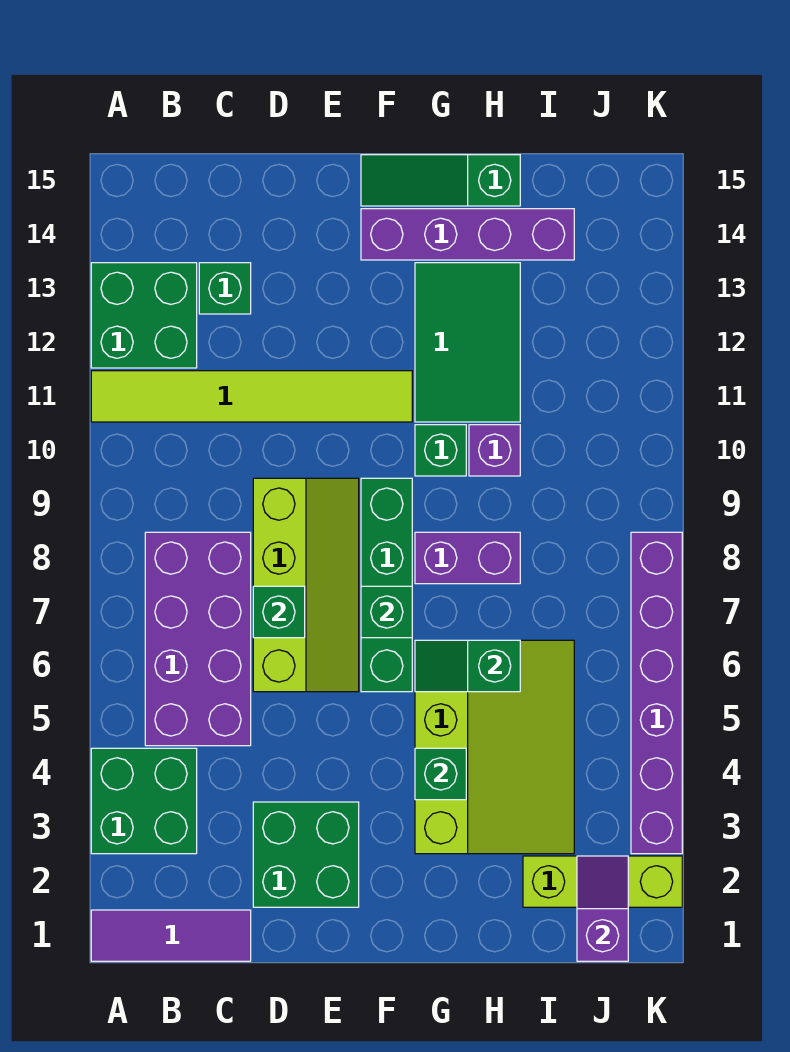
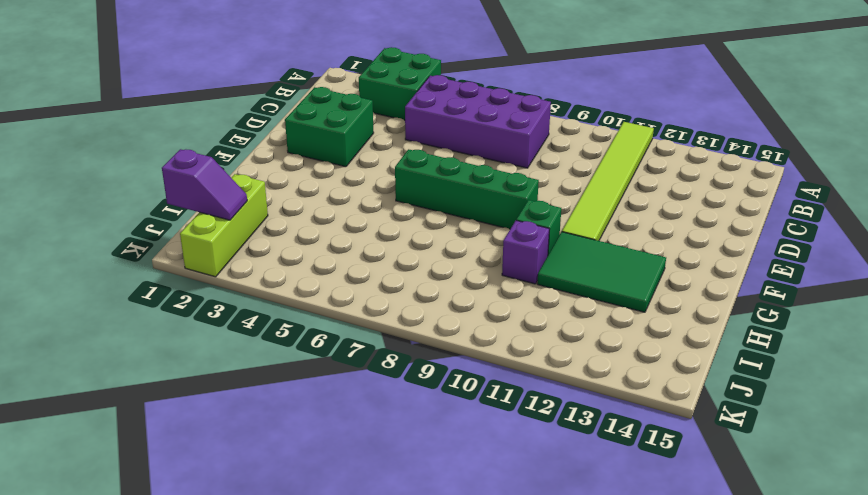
none -> purple 1x3 tile [91,910,251,961]
none -> green 2x2 brick [91,263,197,368]
none -> green 1x1 brick [199,263,251,314]

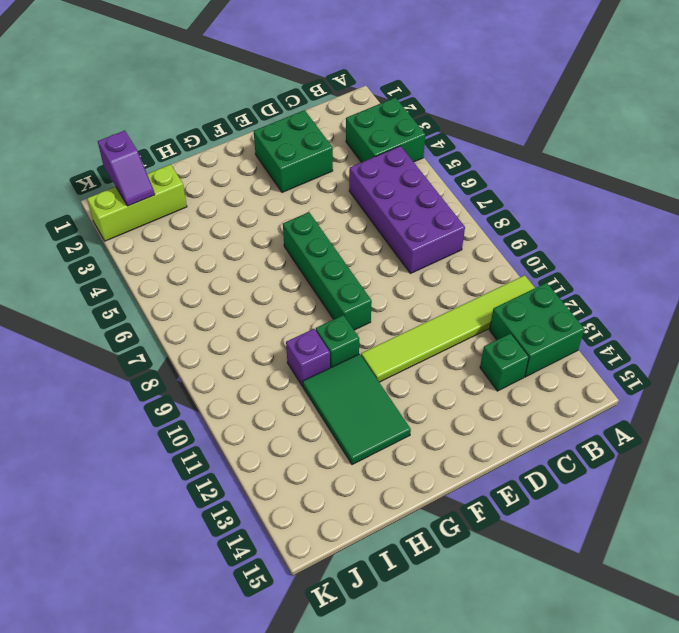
none -> purple 1x3 tile [91,910,251,961]
none -> lime 2x4 slope [253,478,359,692]
none -> purple 1x4 brick [361,209,574,260]

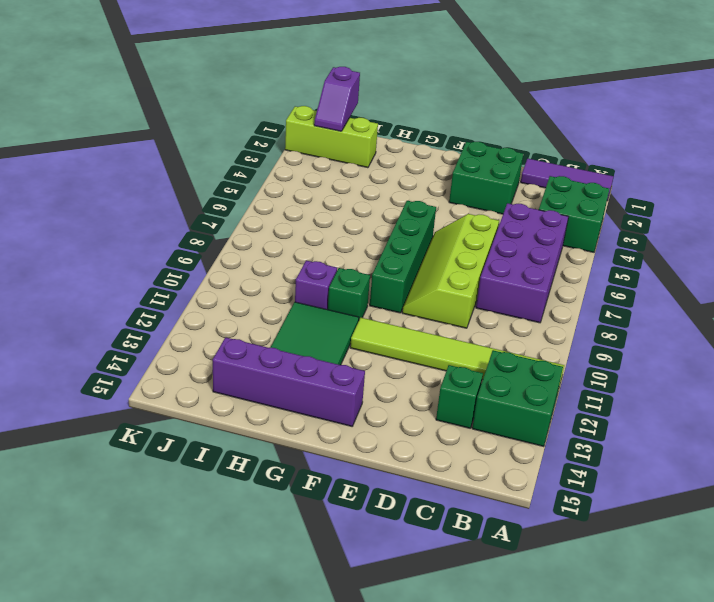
none -> green 1x3 slope [361,155,520,206]
none -> lime 3x4 slope [415,640,574,854]
none -> purple 1x2 brick [415,532,520,584]

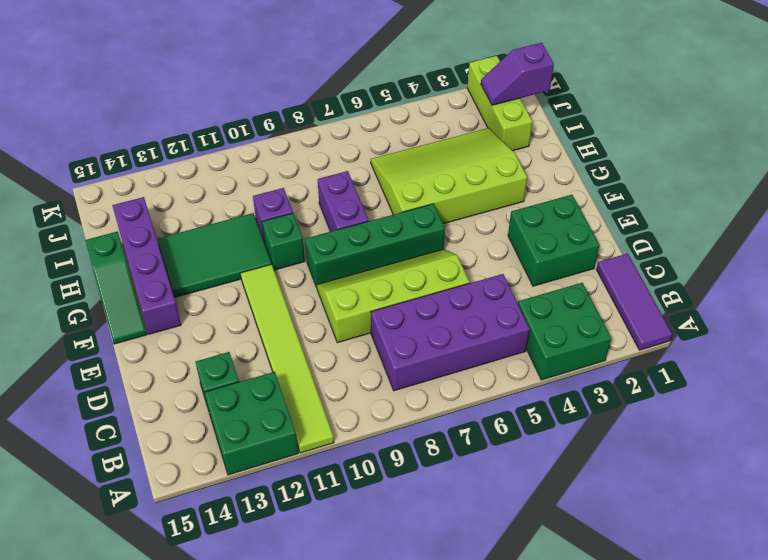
none -> purple 1x6 brick [631,532,682,854]
none -> green 1x1 brick [253,586,305,638]
none -> green 1x1 brick [361,586,412,638]

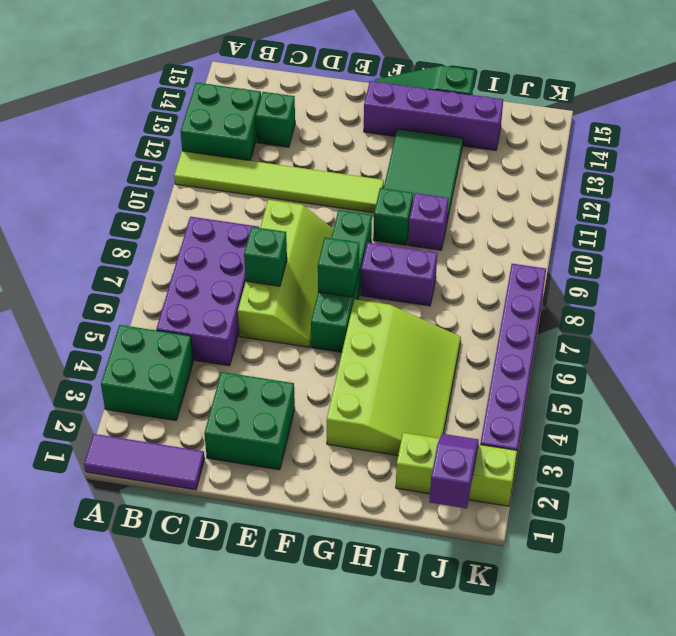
none -> green 1x1 brick [415,748,466,800]
none -> green 1x2 slope [415,640,520,692]

